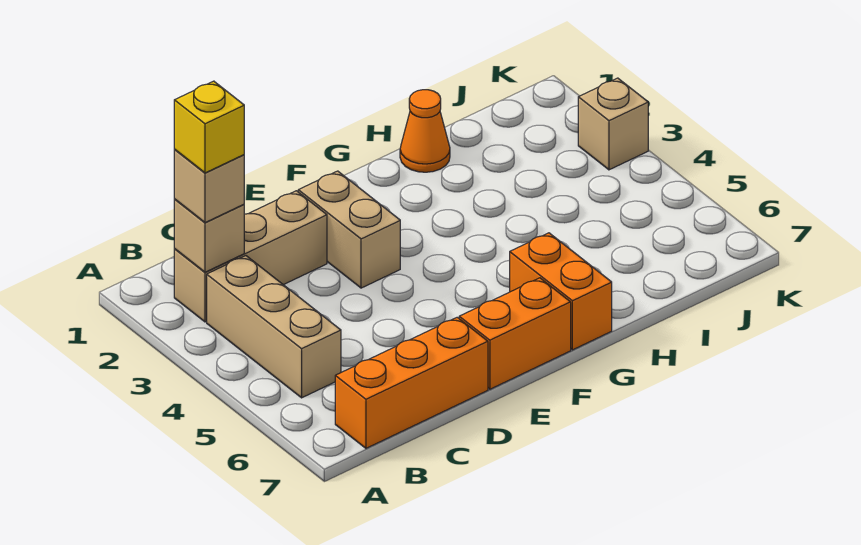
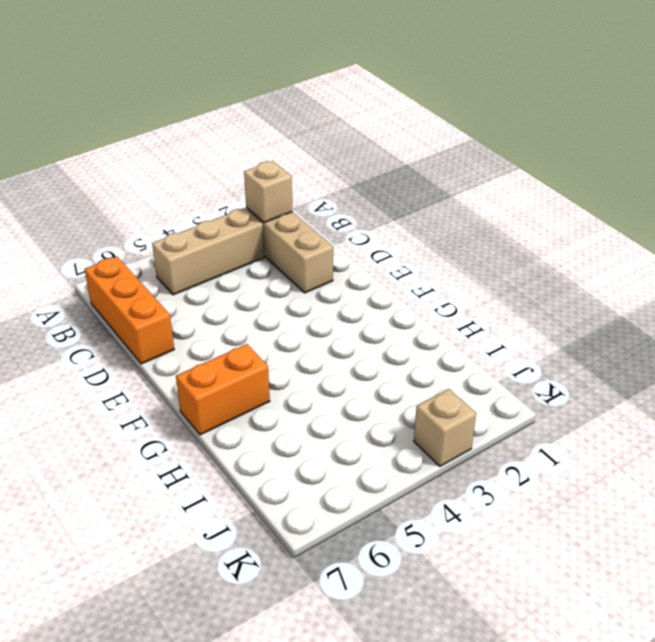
none -> tan 1x2 brick [298,171,400,288]
none -> orange 1x2 brick [459,278,571,389]

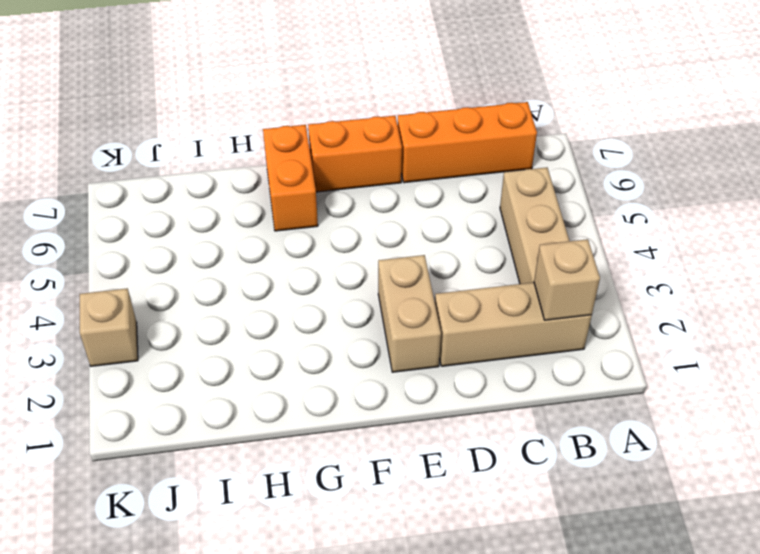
none -> orange 1x1 cone [400,90,450,172]
none -> tan 1x1 brick [174,150,244,223]

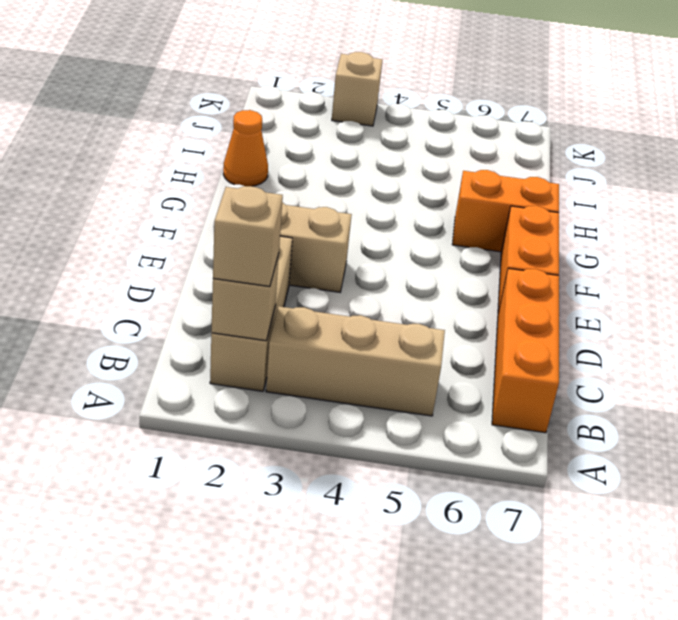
none -> yellow 1x1 brick [174,81,244,173]

